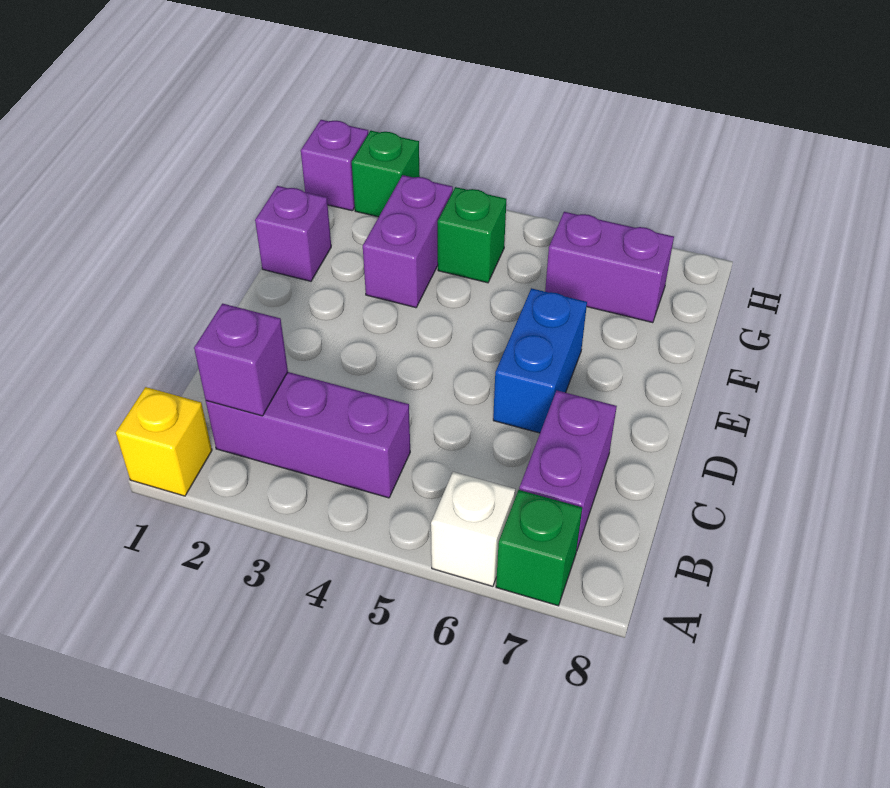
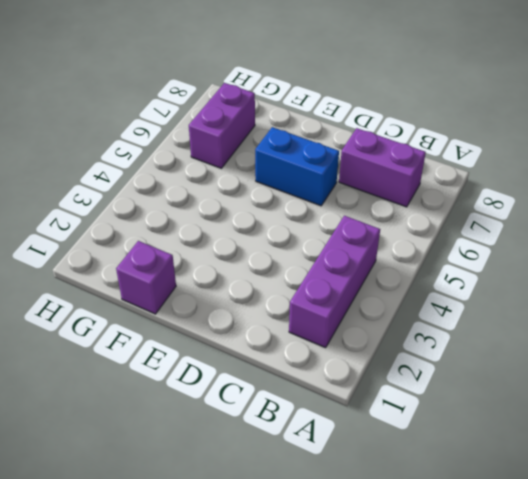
none -> yellow 1x1 brick [116,387,212,496]
none -> white 1x1 brick [431,472,515,586]
none -> green 1x1 brick [496,490,582,606]

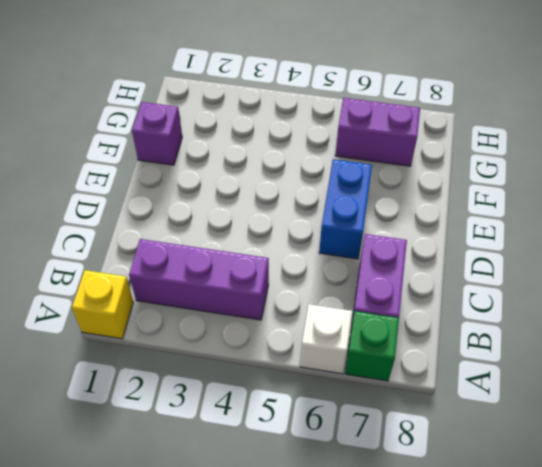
none -> purple 1x2 brick [363,175,453,308]
none -> green 1x1 brick [438,187,506,283]
none -> purple 1x1 brick [301,120,368,211]

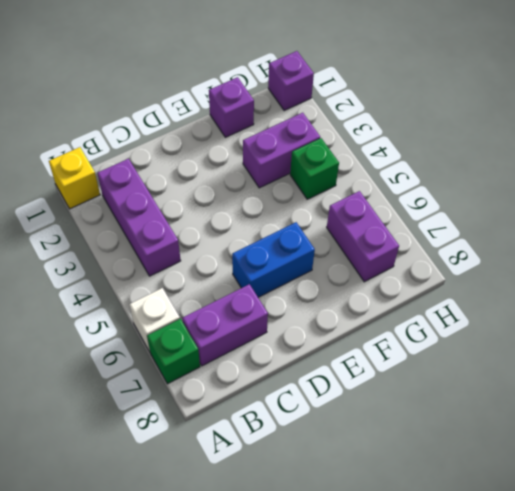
none -> green 1x1 brick [352,131,420,217]
none -> purple 1x1 brick [194,304,288,416]

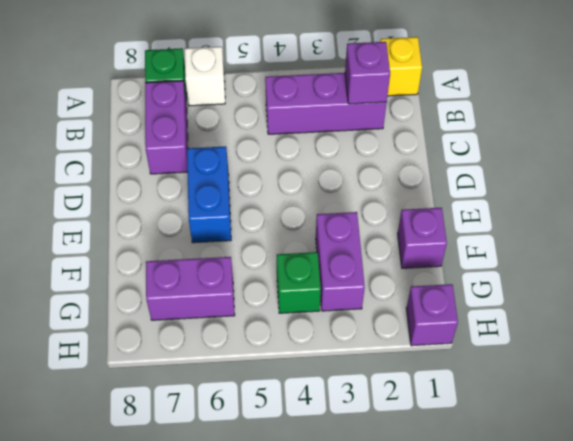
none -> green 1x1 brick [352,131,420,217]

